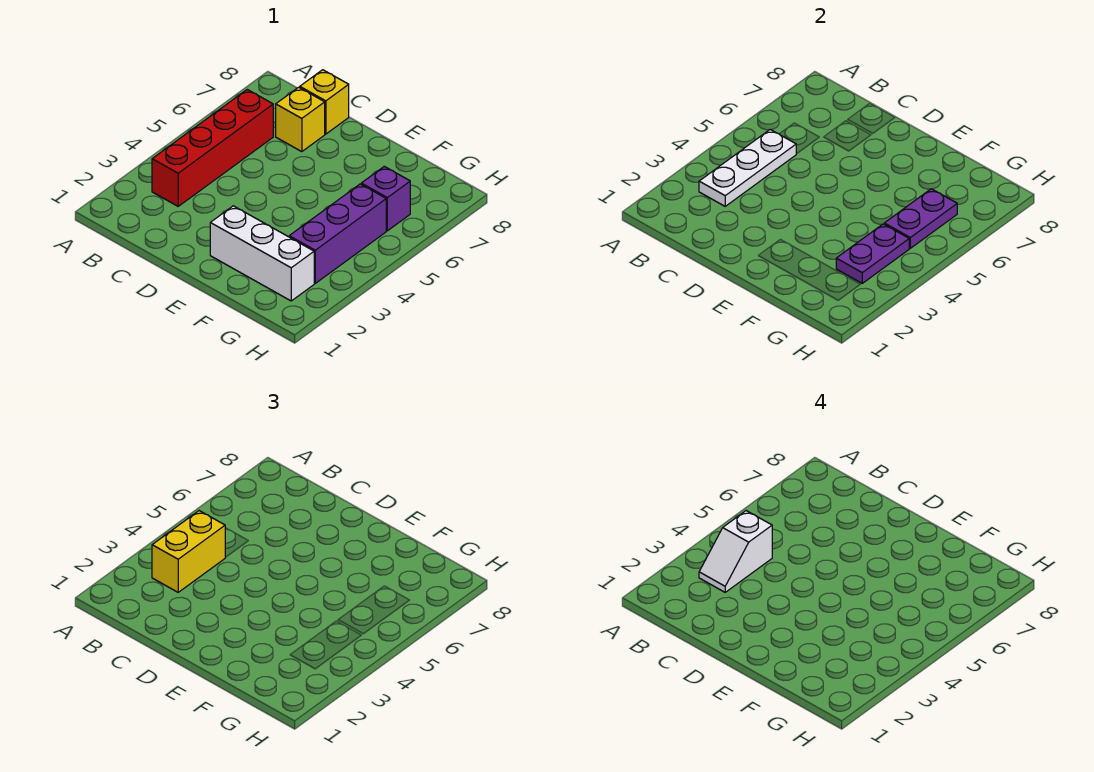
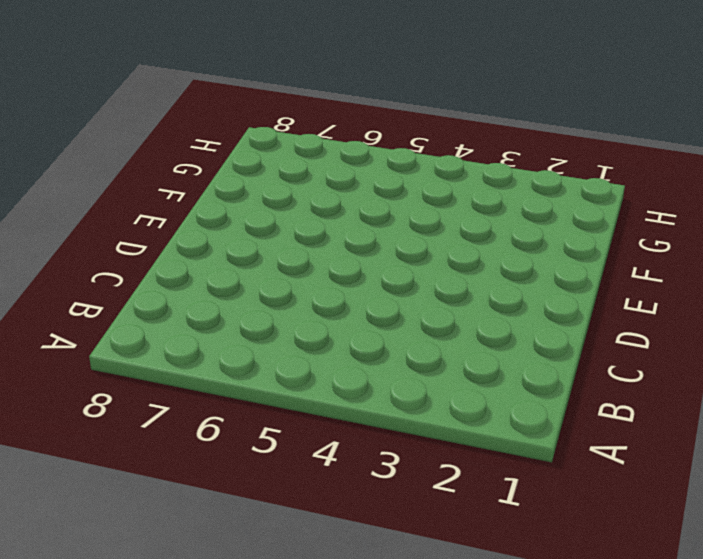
none -> red 1x4 brick [152,90,273,206]
none -> yellow 1x1 brick [276,87,325,152]

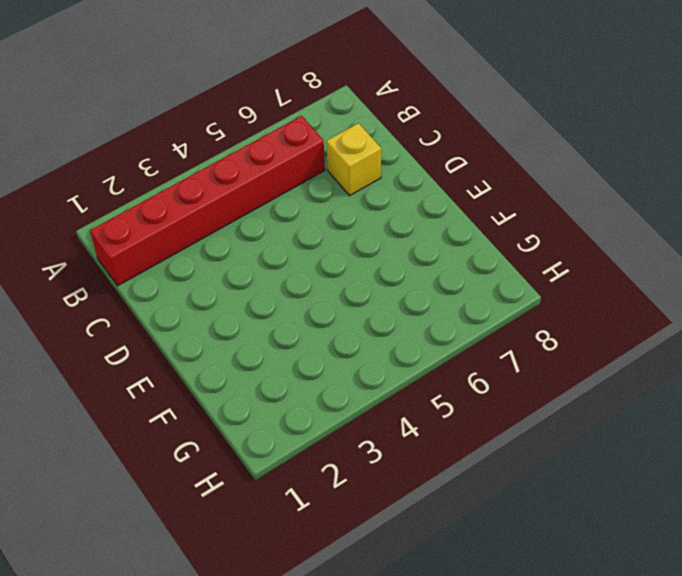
red 1x6 brick [90,116,325,286] -> red 1x4 brick [152,90,273,206]
none -> yellow 1x1 brick [300,70,349,134]
none -> white 1x3 brick [210,206,314,301]

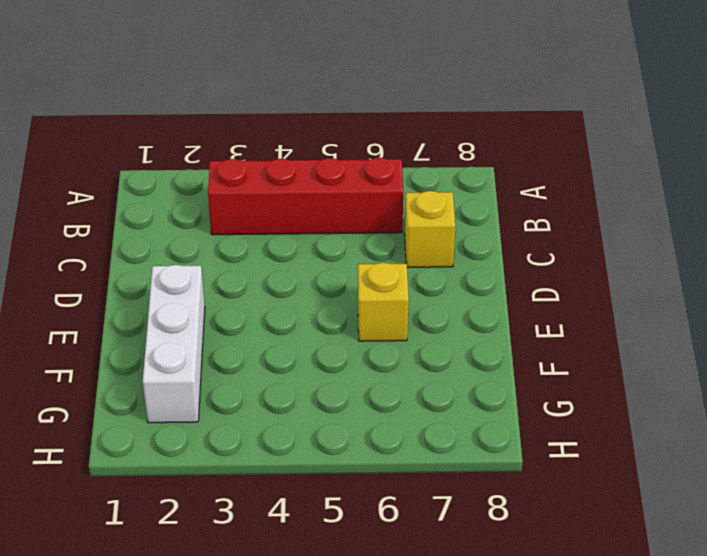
yellow 1x1 brick [358,263,409,341] -> yellow 1x1 brick moved to [300,70,349,134]
none -> purple 1x3 brick [289,184,386,283]
none -> purple 1x1 brick [361,166,410,231]

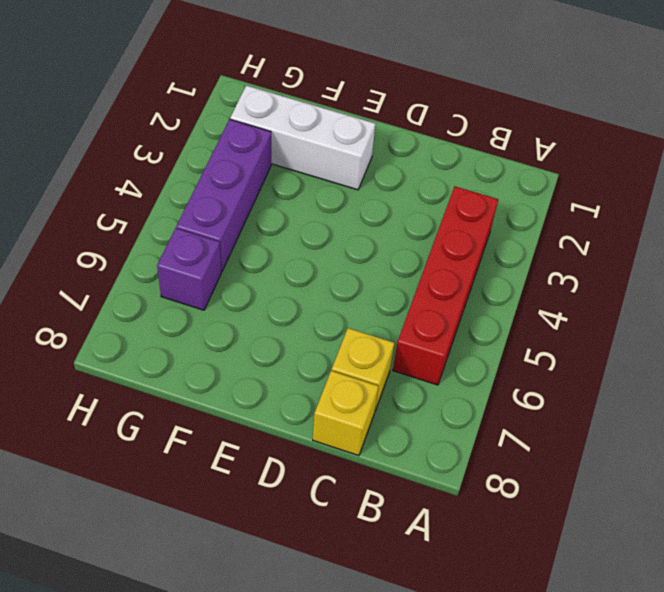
none -> white 1x3 plate [699,130,796,206]
none -> purple 1x2 plate [836,224,909,283]

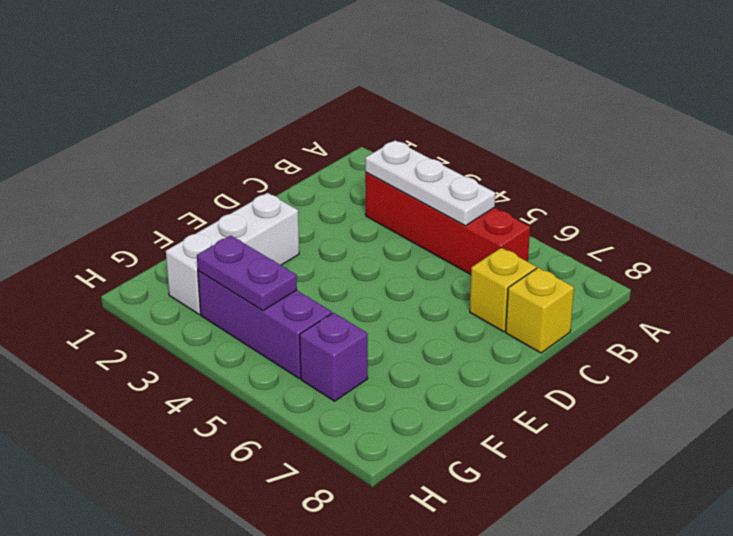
none -> purple 1x2 plate [884,189,957,248]
none -> yellow 1x2 brick [152,511,225,592]

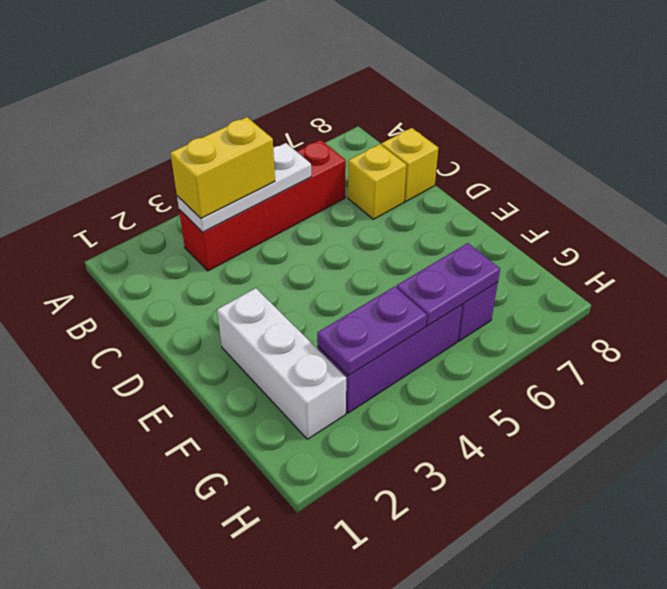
none -> white 1x2 slope [699,511,772,592]

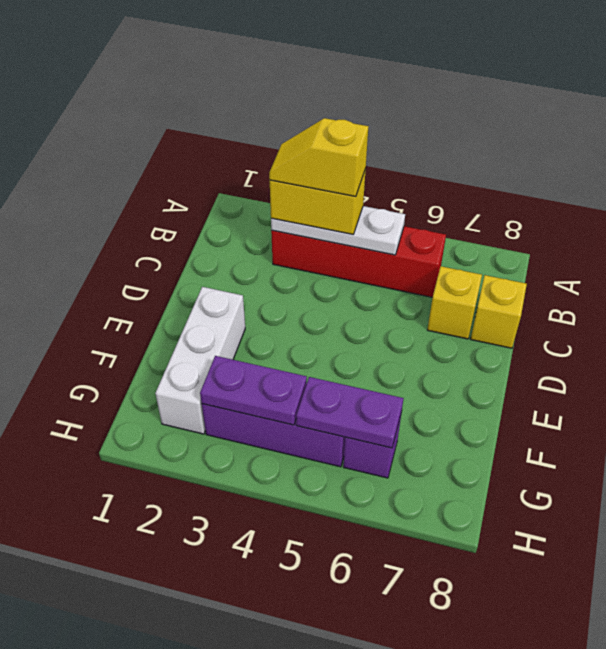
yellow 1x2 slope [269,118,368,196] -> white 1x2 slope [699,511,772,592]

